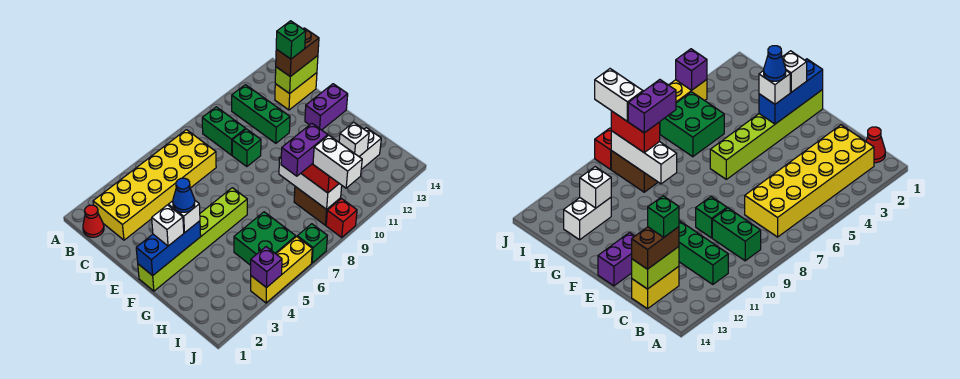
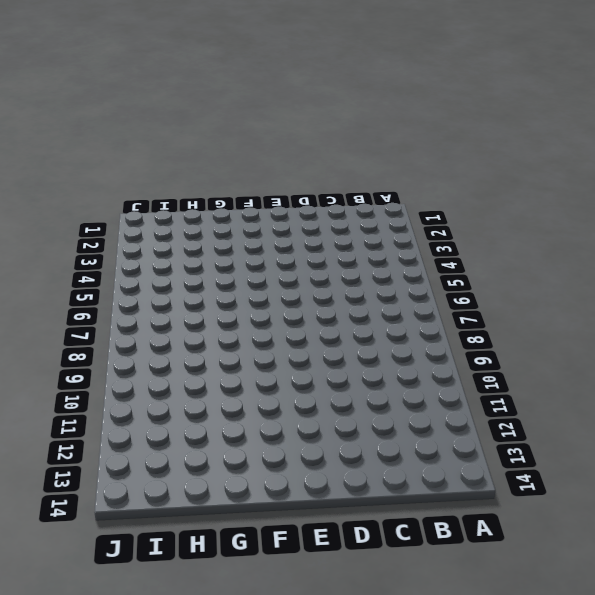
none -> red 1x1 cone [83,205,104,237]
none -> yellow 2x6 brick [93,130,216,240]
none -> green 1x2 brick [202,107,246,155]

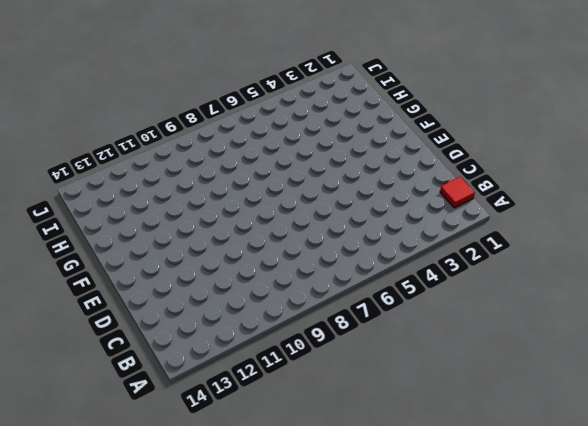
red 1x1 tile [440,177,475,208] -> red 1x1 cone [83,205,104,237]
none -> yellow 2x6 brick [93,130,216,240]
none -> green 1x2 brick [202,107,246,155]
none -> green 1x3 brick [232,85,290,143]

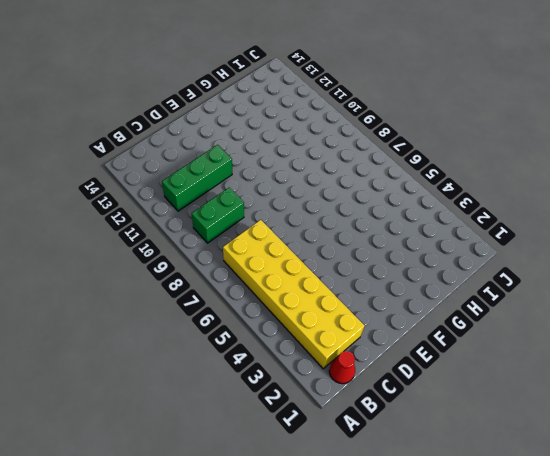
none -> yellow 1x2 brick [275,73,317,110]
none -> green 1x1 brick [232,129,261,167]
none -> purple 1x2 brick [305,84,348,130]

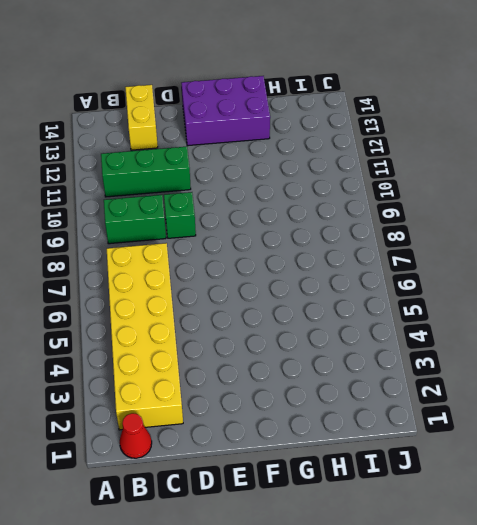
purple 2x3 brick [181,76,270,146] -> purple 1x2 brick [305,84,348,130]
none -> lime 1x6 brick [138,188,247,291]
none -> green 2x2 brick [234,212,296,265]
none -> brown 1x2 brick [294,187,341,225]

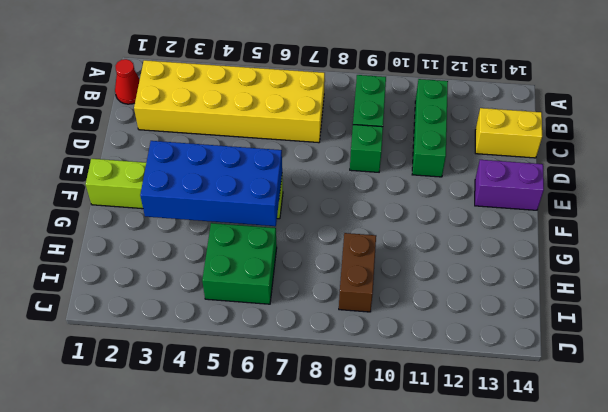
blue 2x4 brick [140,141,282,226] -> blue 1x3 brick [136,221,201,276]
none -> white 1x2 brick [359,128,381,170]
none -> yellow 1x3 brick [251,237,312,303]
none -> green 1x1 brick [297,224,327,263]

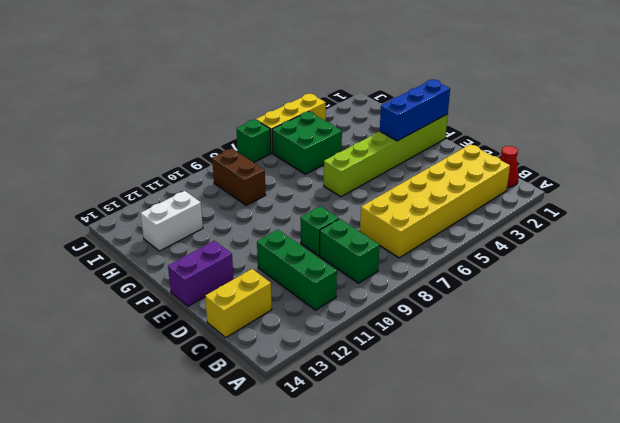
none -> red 1x1 brick [326,199,357,237]
none -> lime 1x2 brick [275,56,318,94]
none -> white 1x3 brick [279,157,342,209]

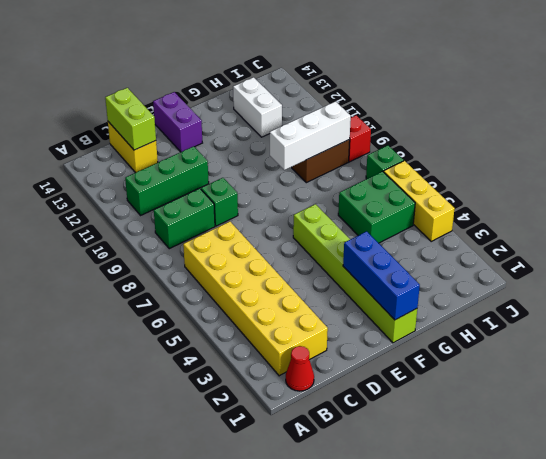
none -> white 1x1 brick [339,122,369,156]
none -> purple 1x1 brick [251,247,282,288]
none -> brown 1x2 brick [276,28,319,77]

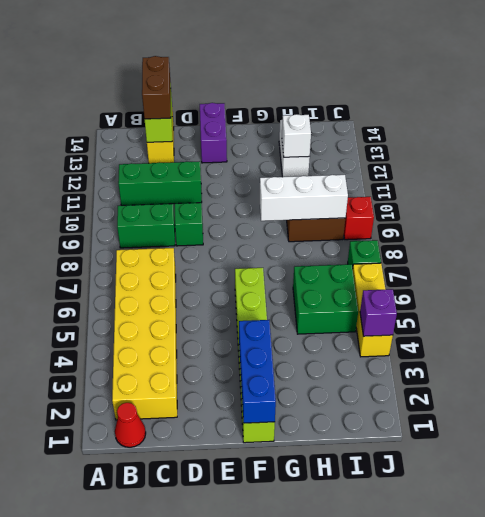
none -> white 1x1 brick [152,205,184,246]
none -> white 1x1 brick [168,201,200,233]
none -> red 1x2 brick [301,164,339,193]

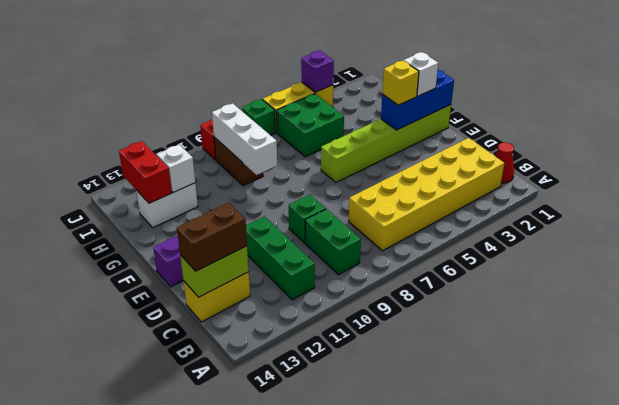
yellow 1x1 brick [382,60,419,105] -> white 1x1 brick [168,201,200,233]
red 1x2 brick [119,141,172,203] -> red 1x2 brick moved to [301,164,339,193]
none -> green 1x1 brick [276,21,306,59]
none -> blue 1x1 cone [173,178,195,212]
none -> purple 1x2 brick [281,124,328,176]

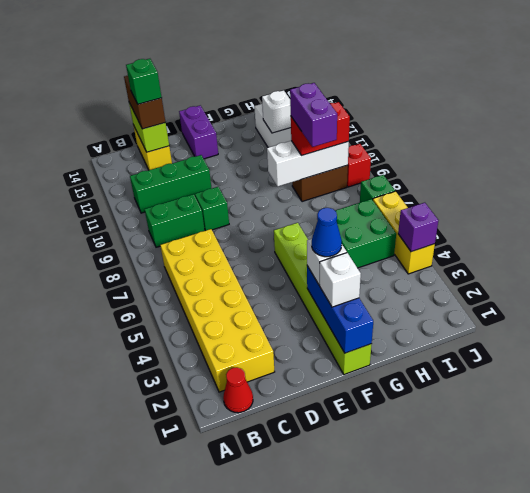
none -> white 1x2 brick [313,135,362,188]

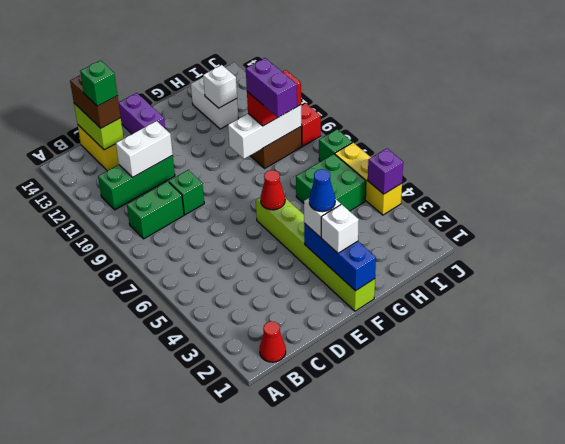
white 1x2 brick [116,121,173,178] -> white 1x2 brick moved to [313,135,362,188]
red 1x1 cone [260,170,285,210] -> none
none -> yellow 2x6 brick [93,130,216,240]

